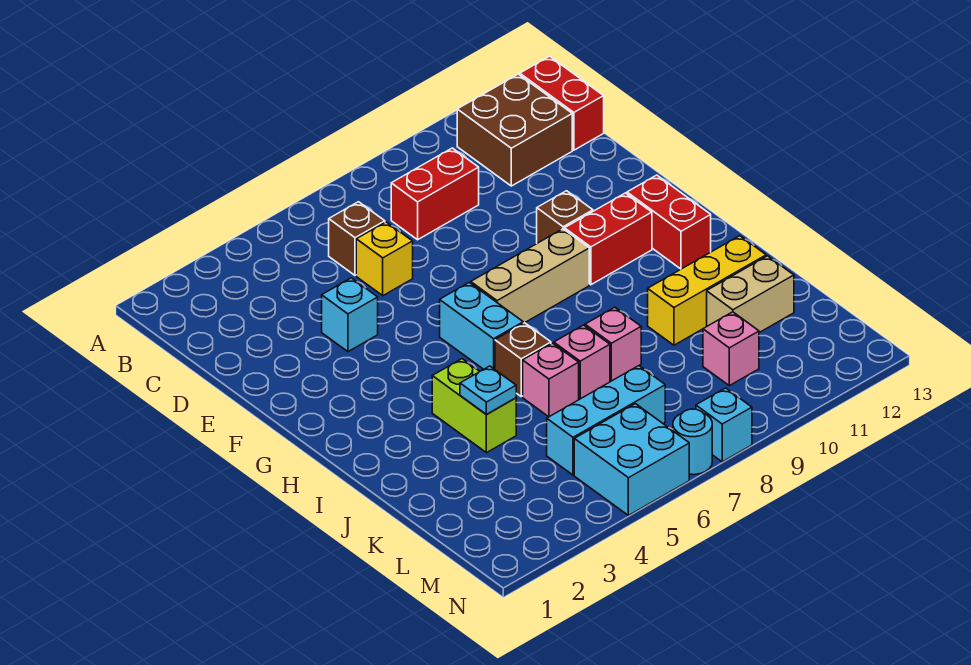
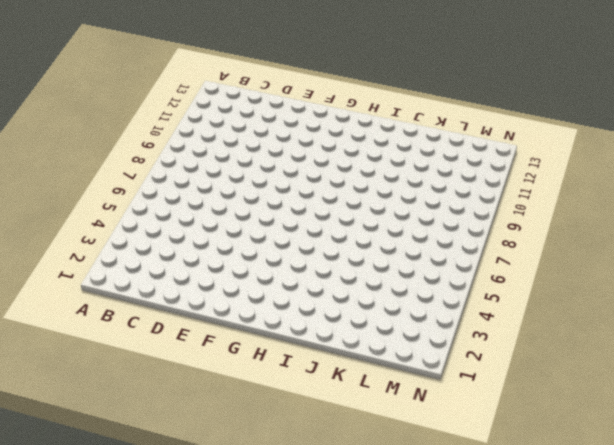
none -> brown 2x2 brick [457,74,572,186]
none -> red 1x2 brick [519,56,604,150]
none -> brown 1x1 brick [329,202,385,275]

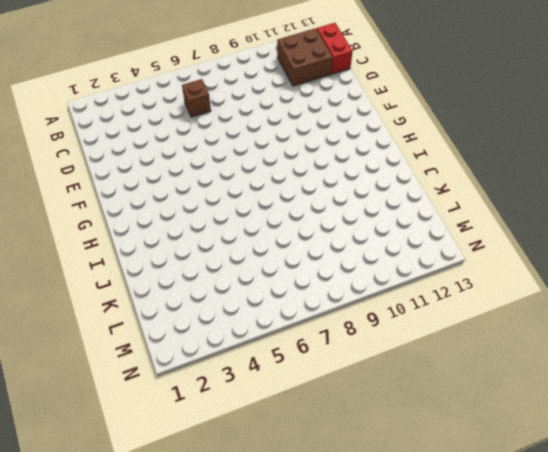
none -> red 1x2 brick [391,148,479,240]
none -> yellow 1x1 brick [356,222,413,296]
none -> cyan 1x1 brick [322,278,378,352]

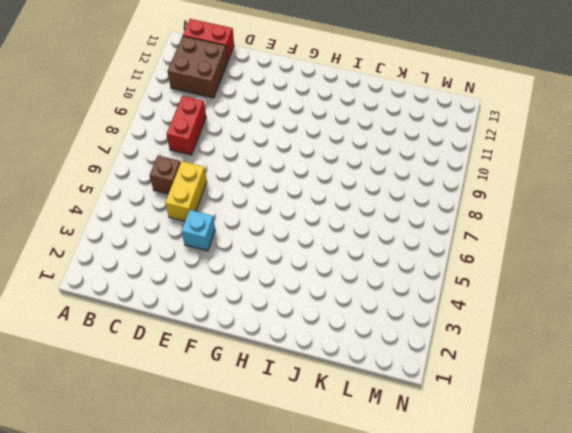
yellow 1x2 brick [165,161,207,221] -> yellow 1x1 brick [356,222,413,296]
none -> brown 1x1 brick [537,191,593,243]
none -> cyan 1x2 brick [440,283,523,369]
none -> tan 1x3 brick [471,229,589,323]

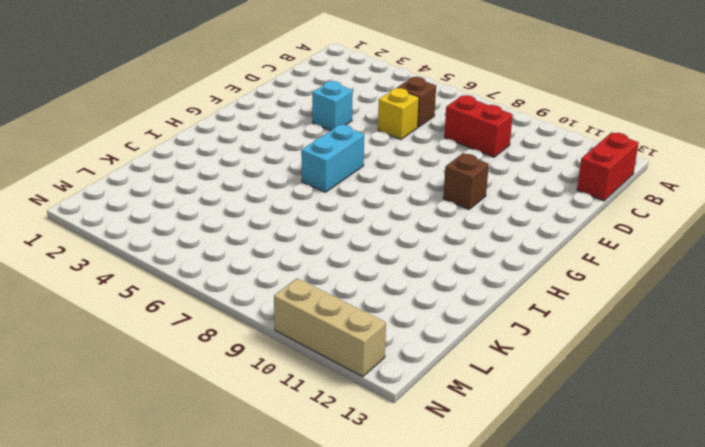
tan 1x3 brick [274,278,386,377] -> tan 1x3 brick moved to [471,229,589,323]
none -> brown 2x2 brick [457,74,572,186]
none -> red 1x2 brick [565,193,652,285]
none -> red 1x2 brick [627,175,711,269]

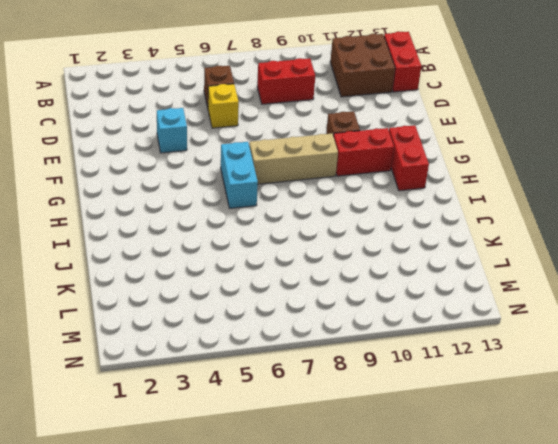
none -> lime 1x2 brick [432,359,516,453]
none -> brown 1x1 brick [495,323,551,397]
none -> pink 1x1 brick [523,343,579,417]

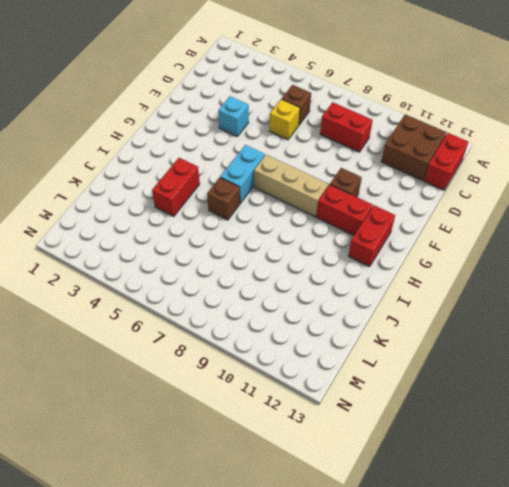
red 1x2 brick [152,158,200,216] -> lime 1x2 brick [432,359,516,453]
none -> pink 1x1 brick [523,343,579,417]
none -> pink 1x1 brick [554,325,610,399]
none -> pink 1x1 brick [585,307,641,381]

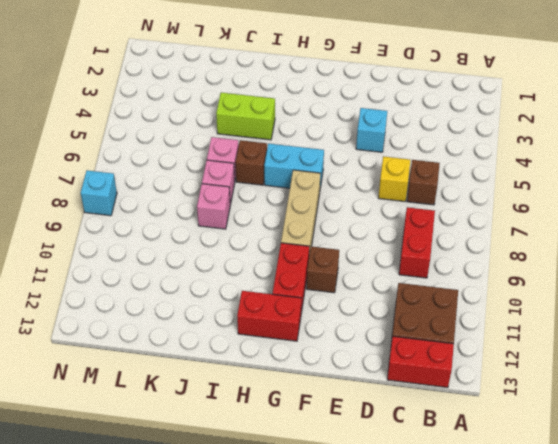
none -> yellow 1x3 brick [648,236,766,345]
none -> tan 1x2 brick [707,256,794,333]
none -> cyan 1x3 brick [547,366,665,475]

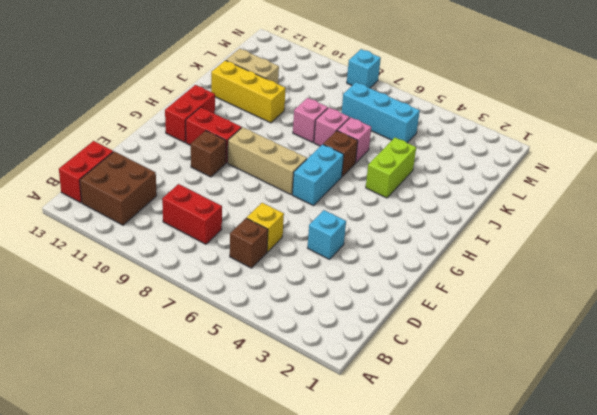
none -> pink 1x1 brick [703,312,759,386]
none -> cyan 2x2 brick [574,404,689,515]
none -> cyan 1x1 round brick [673,409,712,475]

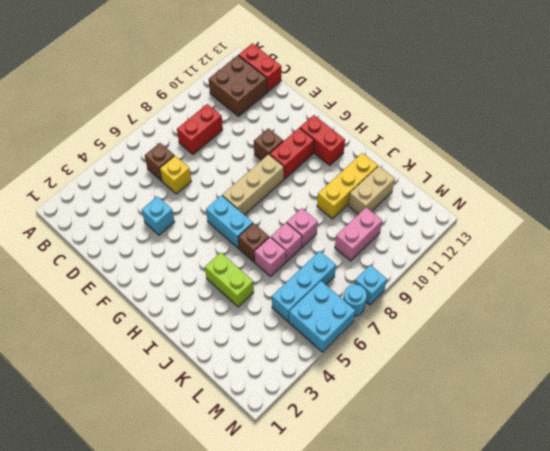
pink 1x2 brick [335,207,382,261] -> pink 1x1 brick [703,312,759,386]
none -> cyan 1x1 plate [460,366,516,415]

